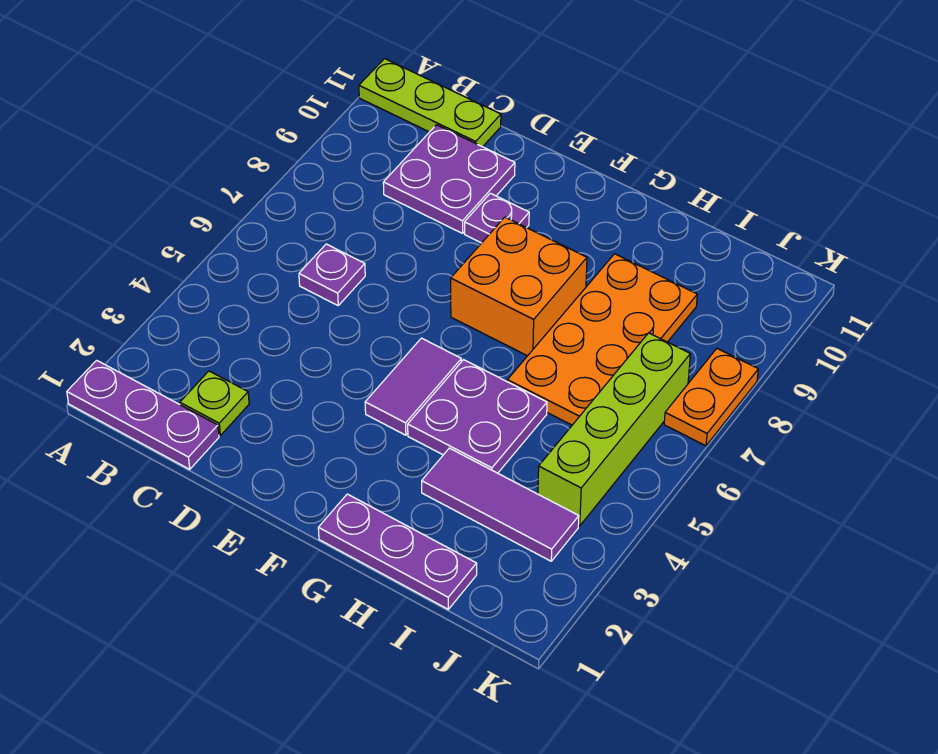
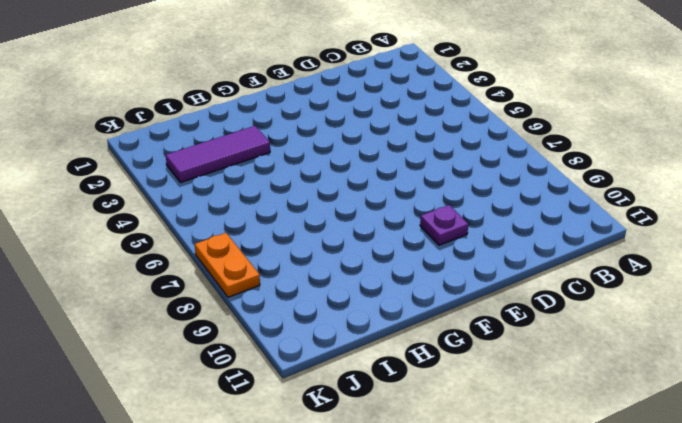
none -> purple 1x3 plate [67,360,219,469]
none -> lime 1x3 plate [359,59,501,147]
none -> lime 1x1 plate [180,371,249,435]

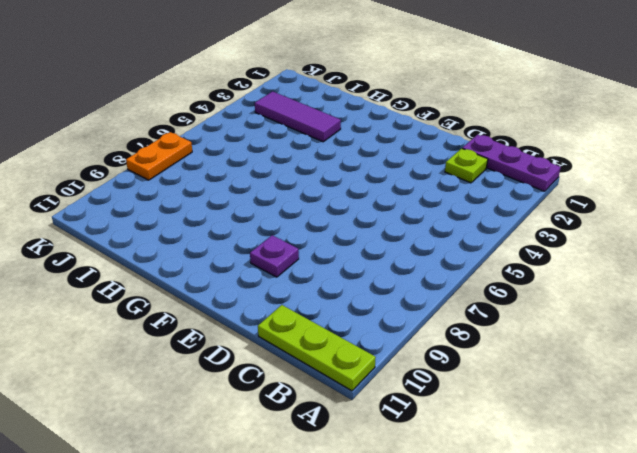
none -> purple 1x1 plate [299,244,365,305]
none -> purple 2x2 plate [383,125,515,233]
none -> purple 1x2 tile [365,338,461,435]

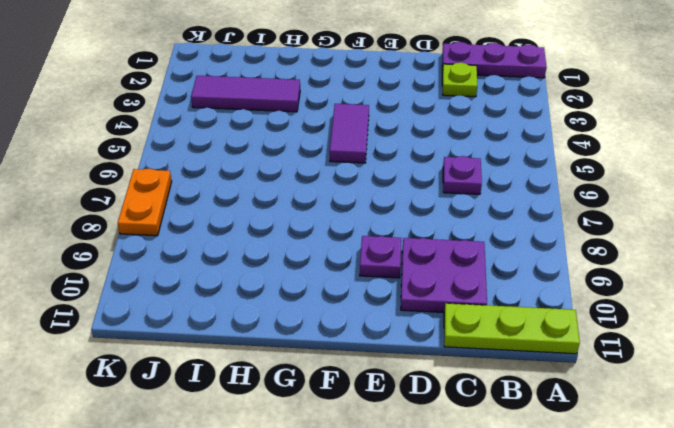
none -> orange 2x2 brick [451,217,587,356]
none -> purple 1x3 plate [318,494,477,609]
none -> purple 2x2 plate [408,360,547,473]

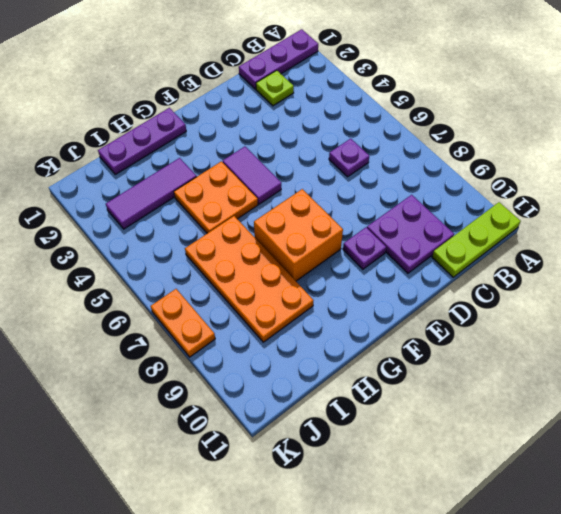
orange 2x2 plate [174,161,258,233] -> purple 2x2 plate [408,360,547,473]
none -> lime 1x4 brick [538,333,690,526]

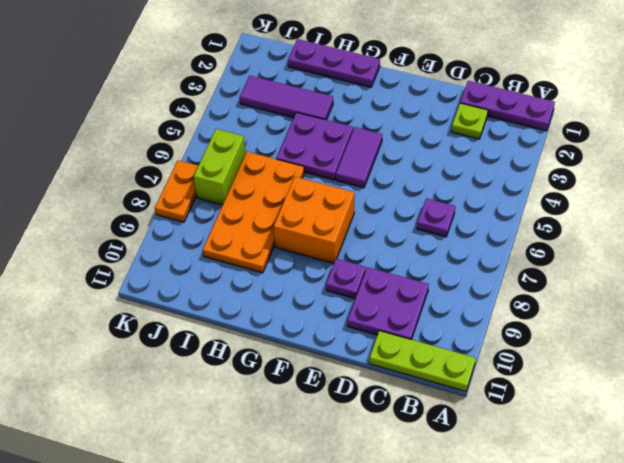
lime 1x2 brick [194,129,246,205] -> lime 1x4 brick [538,333,690,526]

